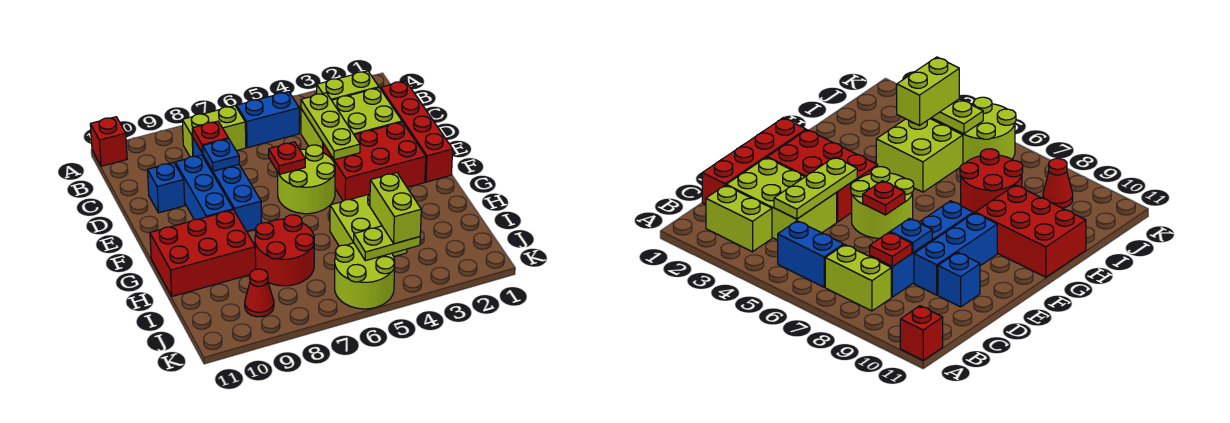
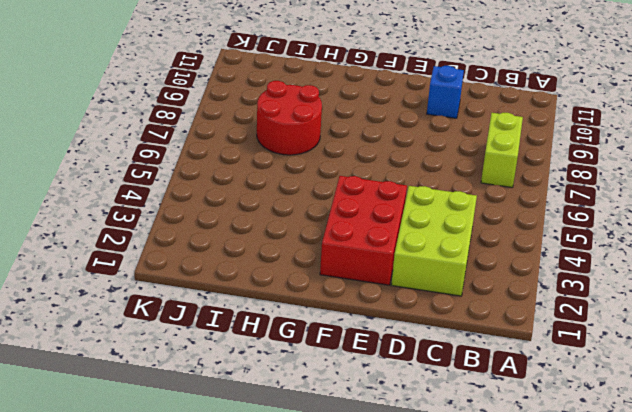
none -> red 1x1 brick [90,117,127,166]
none -> lime 1x2 brick [317,71,379,100]
none -> blue 1x2 brick [237,92,299,148]

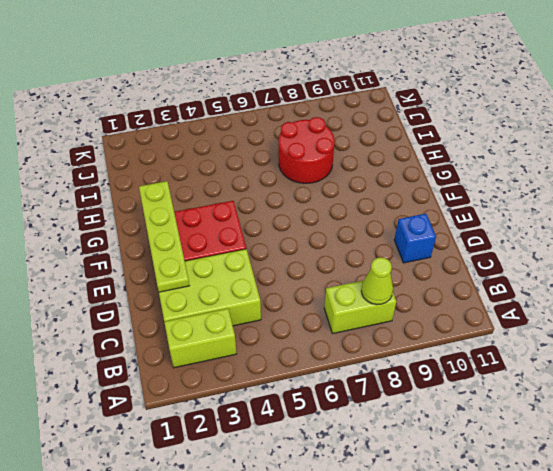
lime 1x1 cone [361,258,393,305] -> none
lime 1x4 plate [139,181,189,292] -> none
none -> red 1x1 brick [90,117,127,166]
none -> blue 1x2 brick [237,92,299,148]
none -> red 1x4 brick [381,81,453,182]

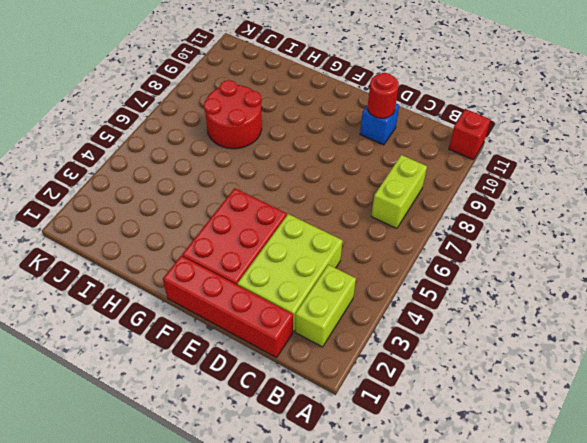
red 1x1 round brick [368,73,399,118] -> none
none -> blue 1x2 brick [237,92,299,148]
none -> blue 1x4 brick [193,138,262,232]
none -> blue 1x3 brick [175,155,233,220]

